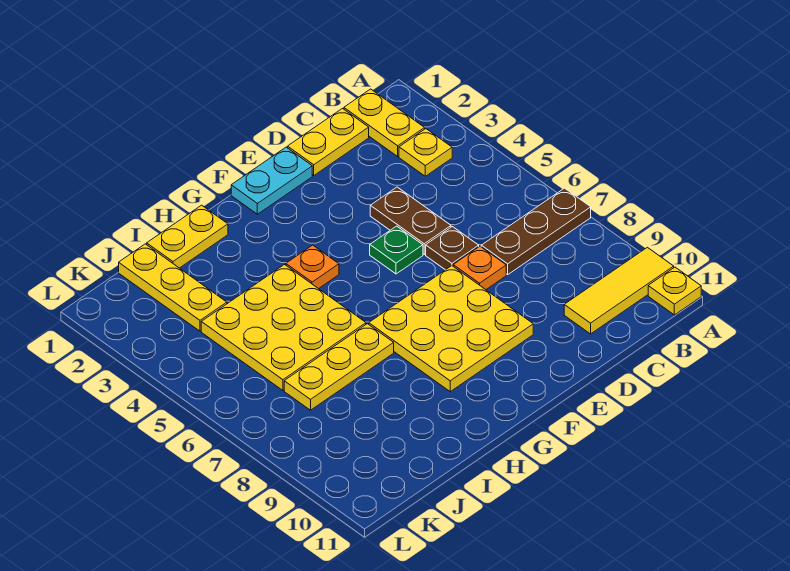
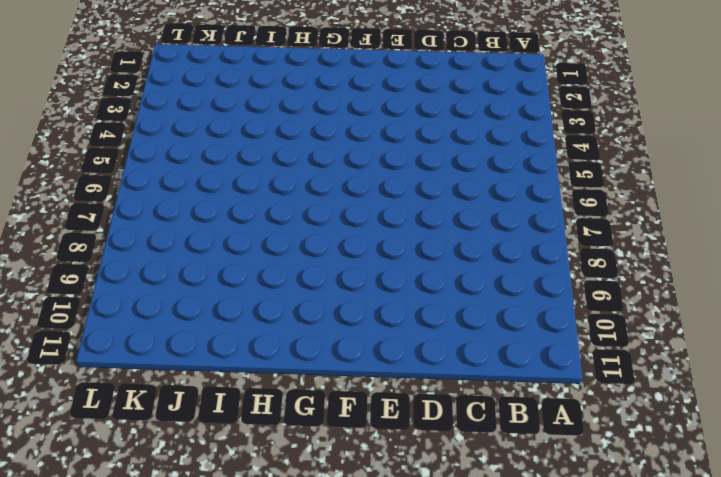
none -> brown 1x3 plate [481,188,591,275]
none -> yellow 1x3 tile [564,247,674,334]
none -> yellow 1x1 plate [648,267,701,315]

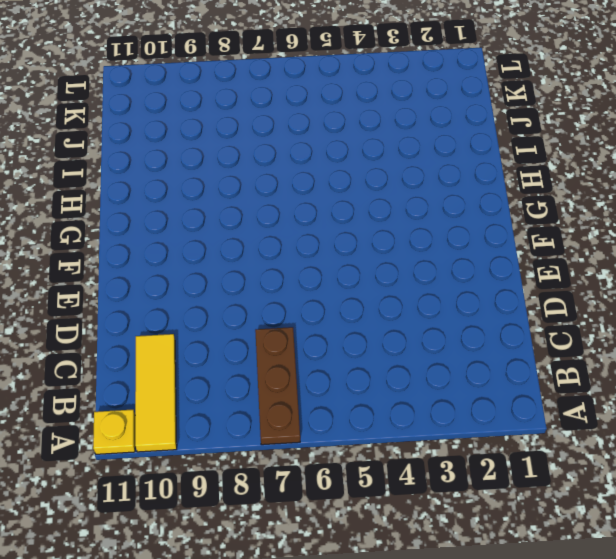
none -> yellow 1x2 plate [344,89,425,156]
none -> yellow 1x1 plate [399,129,452,176]
none -> yellow 1x2 plate [288,109,369,175]

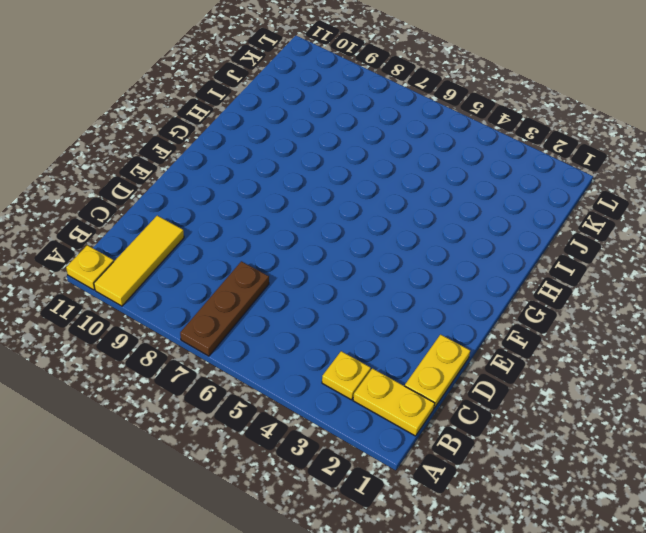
none -> brown 1x2 plate [370,187,451,254]
none -> brown 1x1 plate [426,227,479,270]
none -> orange 1x1 plate [453,246,506,290]

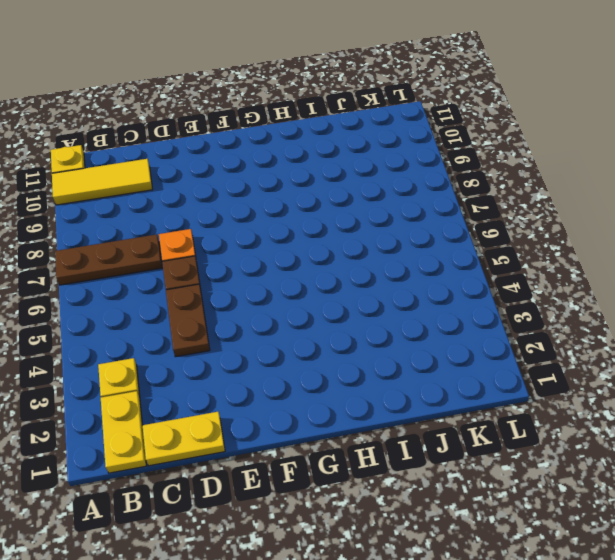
none -> cyan 1x2 plate [231,147,312,214]
none -> green 1x1 plate [370,226,423,274]
none -> yellow 3x3 plate [369,266,533,391]

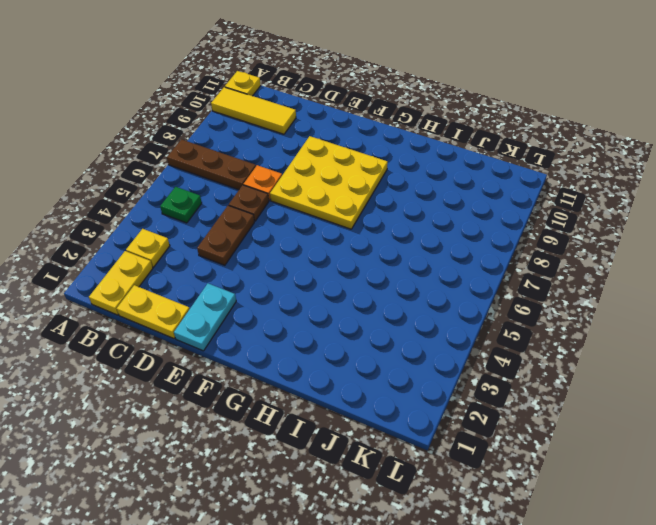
green 1x1 plate [160,187,202,223] -> green 1x1 plate moved to [370,226,423,274]
cyan 1x2 plate [174,284,236,351] -> cyan 1x2 plate turned to [231,147,312,214]
none -> orange 1x1 plate [286,245,339,289]
none -> yellow 1x2 plate [147,205,228,268]
none -> yellow 3x3 plate [201,265,366,390]

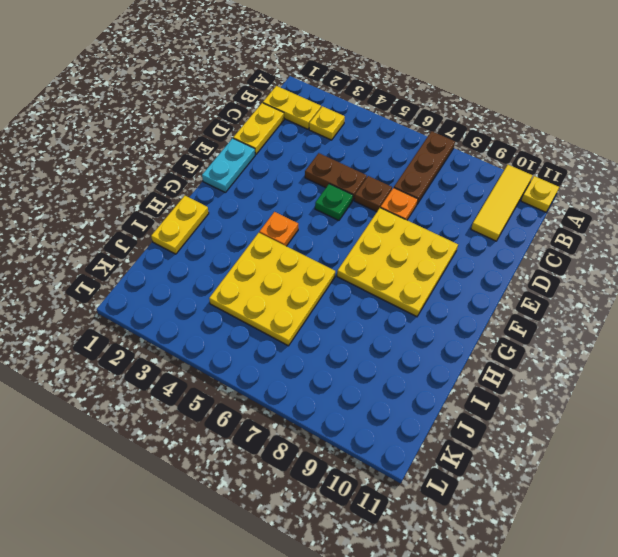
none -> yellow 1x3 plate [284,324,394,410]
none -> yellow 1x3 plate [119,244,227,331]

